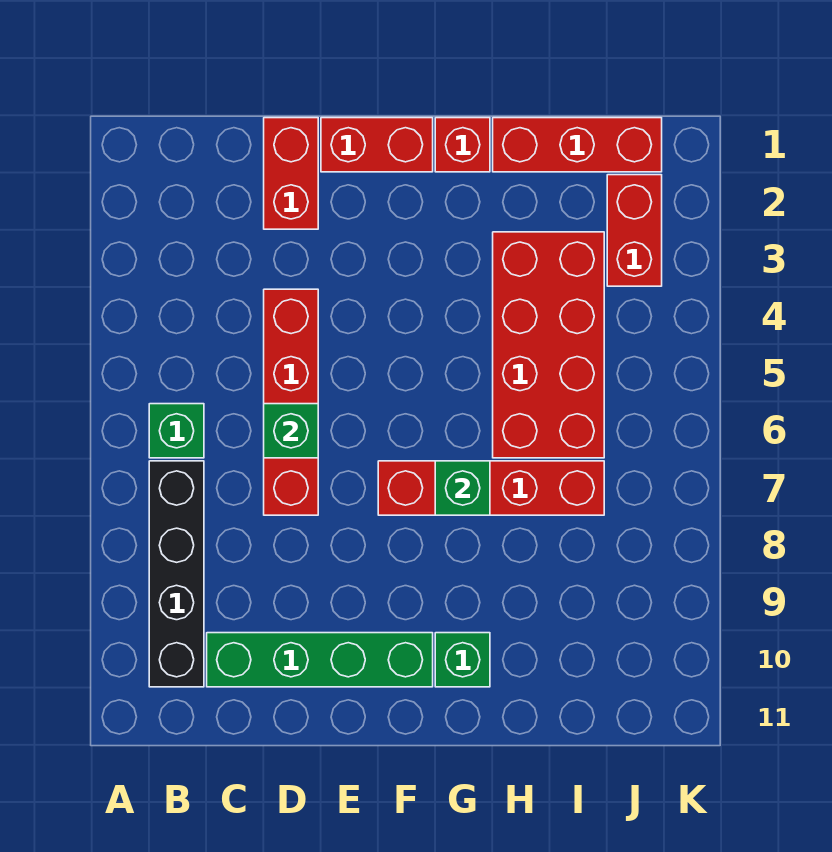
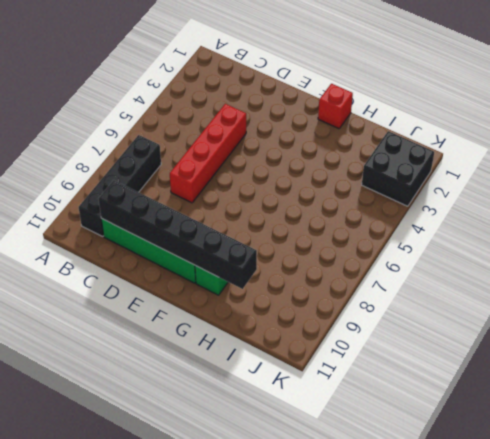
black 1x6 brick [99,180,257,289] -> none
black 2x2 brick [362,131,434,206] -> red 1x2 brick [607,175,662,286]
none -> green 1x1 brick [149,404,204,458]
none -> red 1x2 brick [264,118,318,229]
none -> red 1x2 brick [321,118,433,172]

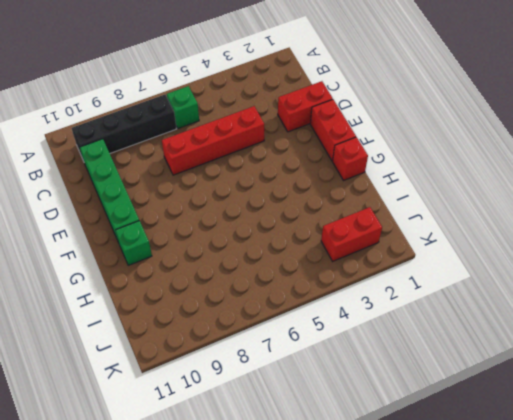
none -> red 1x4 brick [378,461,604,515]
none -> red 1x3 brick [493,118,662,172]
none -> red 2x4 brick [493,232,604,458]

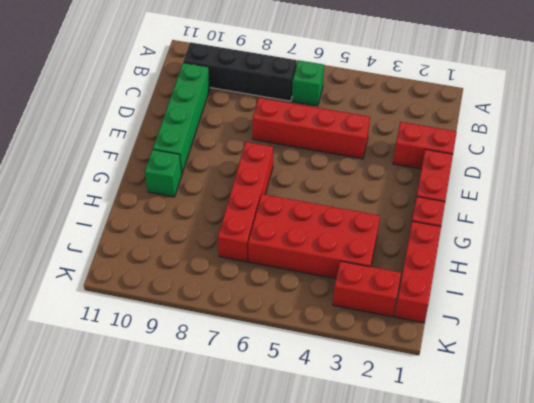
none -> green 1x1 brick [264,404,318,458]
none -> green 1x1 brick [435,461,490,515]

